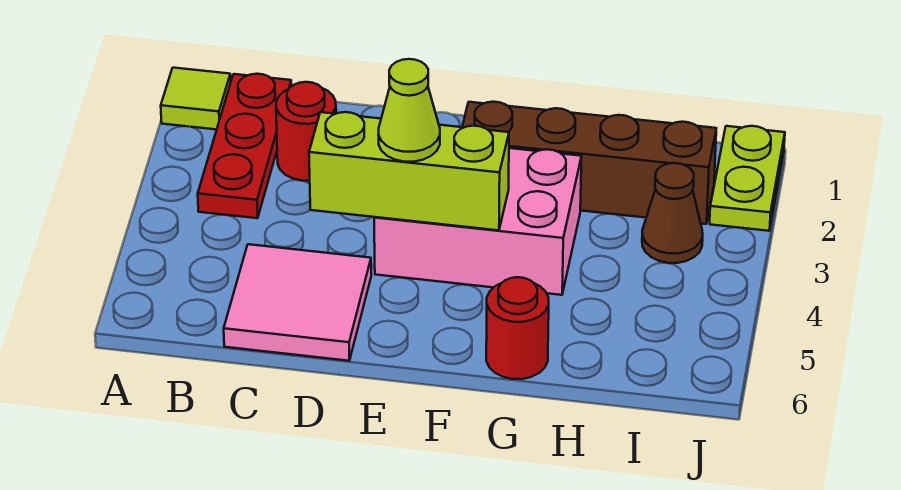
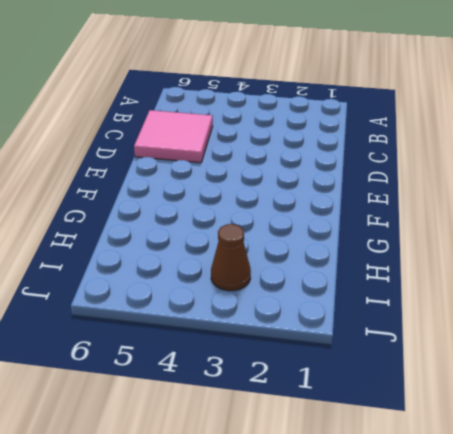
none -> lime 1x1 tile [161,68,231,130]
none -> red 1x3 plate [198,74,291,218]

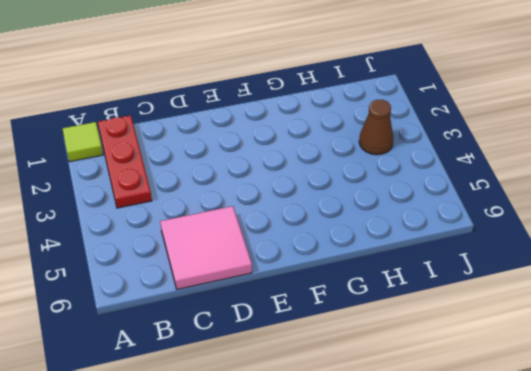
none -> red 1x1 round brick [276,82,336,181]
none -> pink 2x3 brick [374,148,582,295]

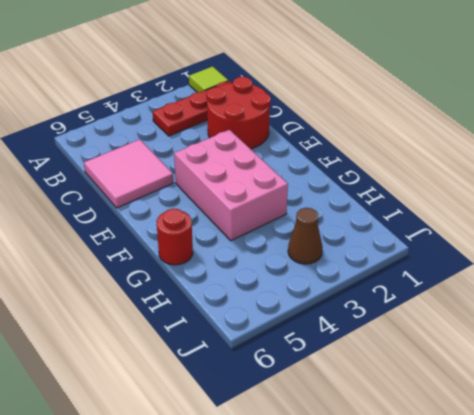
red 2x2 round brick [206,77,271,149] -> red 1x1 round brick [276,82,336,181]
none -> brown 1x4 brick [462,102,716,224]
none -> lime 1x2 plate [710,126,785,231]

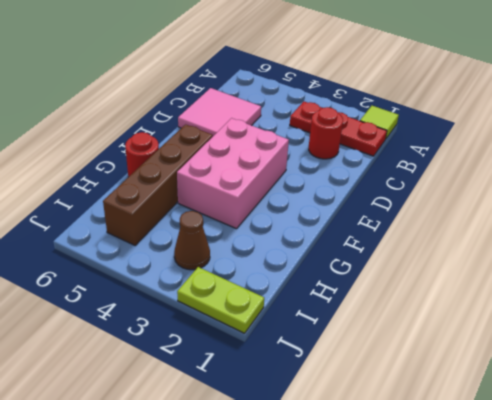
brown 1x4 brick [103,124,213,245] -> brown 1x4 brick moved to [462,102,716,224]
none -> lime 1x3 brick [309,112,509,230]
none -> lime 1x1 cone [378,59,440,162]

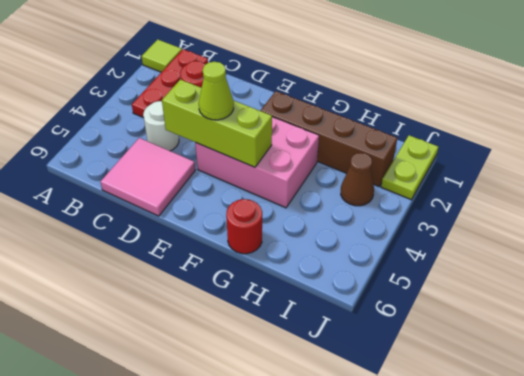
white 1x1 round brick [143,101,179,151] -> none

